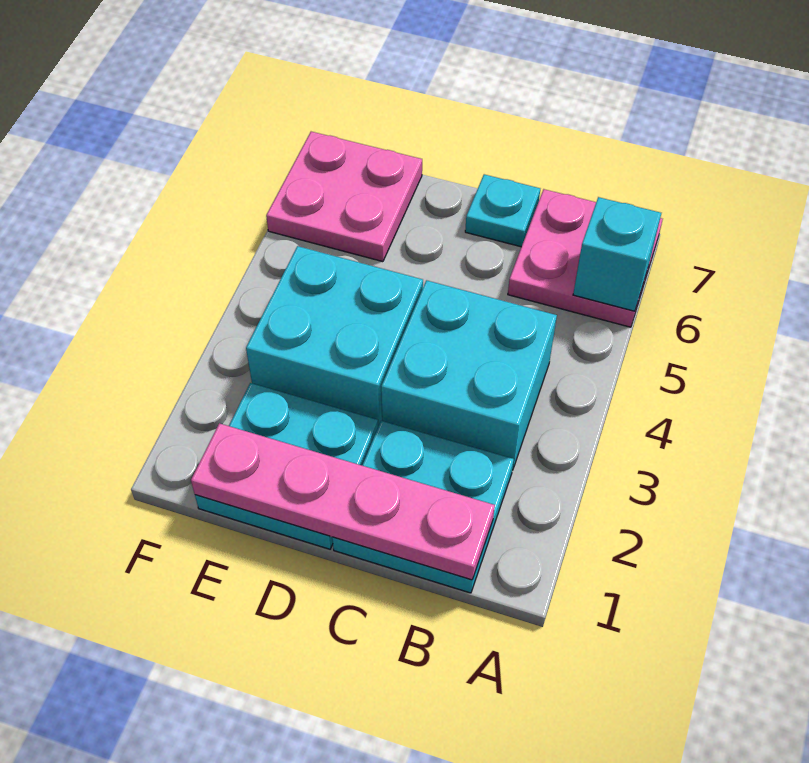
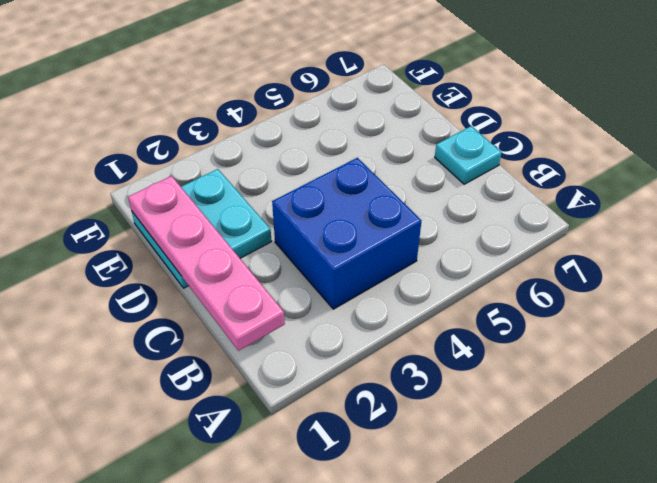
blue 2x2 brick [272,158,421,309] -> cyan 2x2 brick [381,280,557,470]
none -> pink 2x2 plate [508,189,663,327]
none -> cyan 2x2 plate [332,421,514,593]

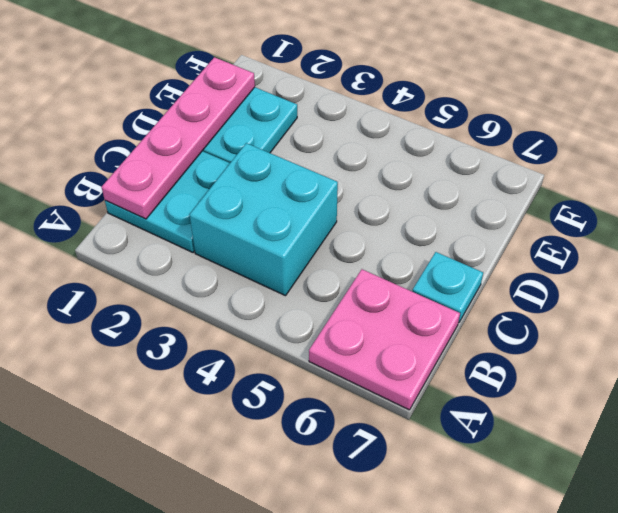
none -> cyan 2x2 brick [246,246,423,427]
none -> pink 2x2 plate [266,132,422,262]

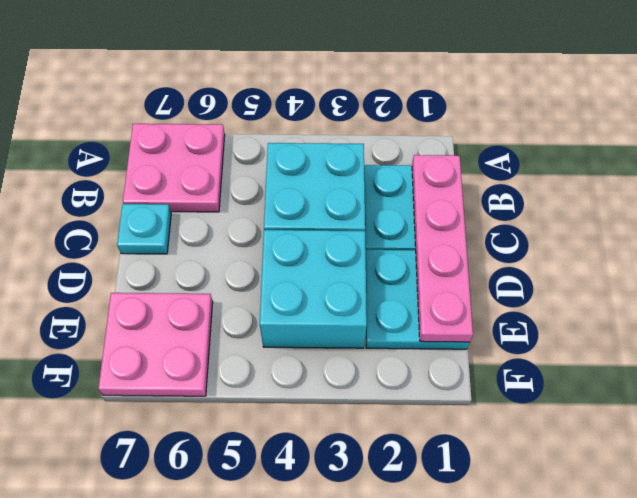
none -> cyan 1x1 brick [573,197,661,311]

